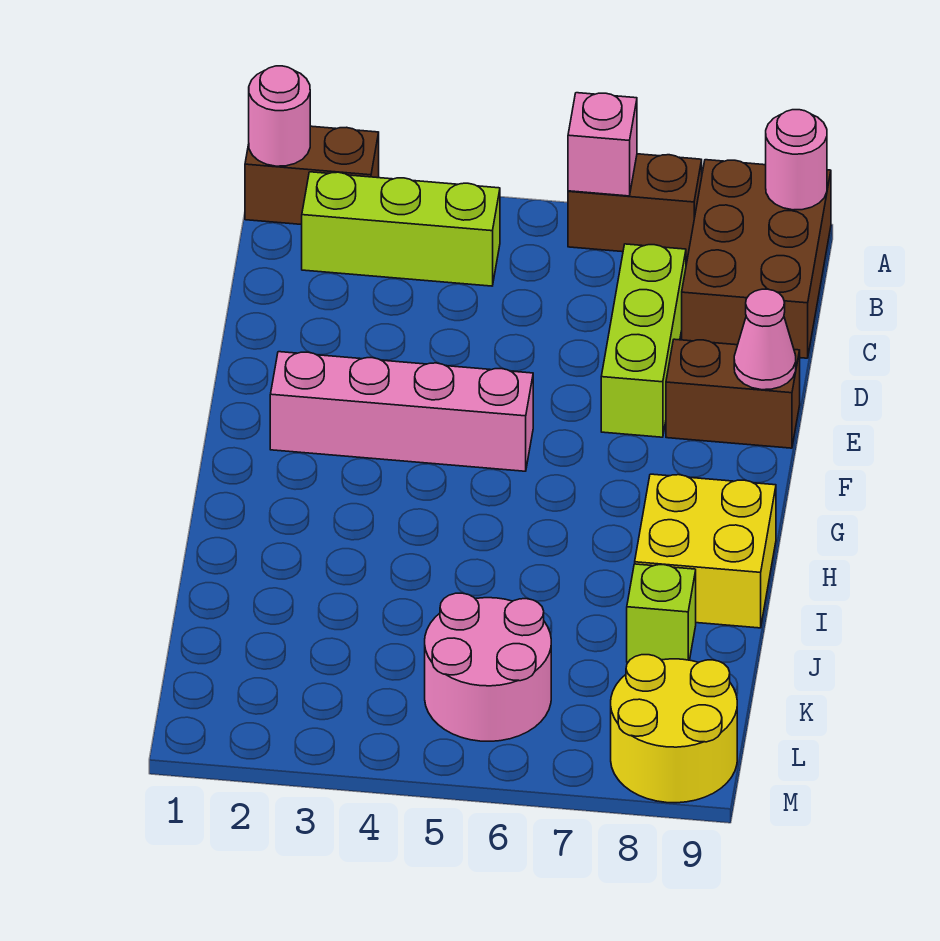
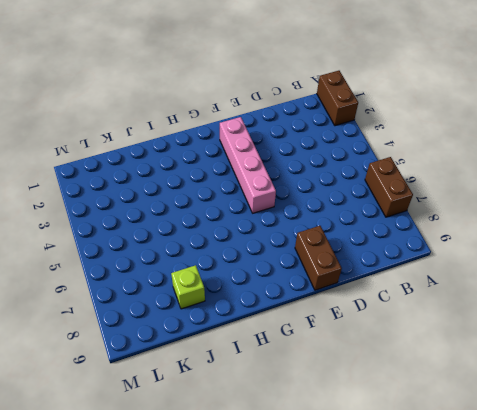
none -> brown 2x3 brick [682,160,831,358]
none -> lime 1x3 brick [302,172,500,286]
none -> lime 1x3 brick [601,244,686,437]

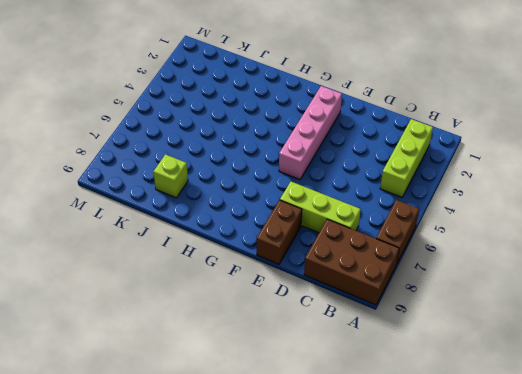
none -> brown 1x2 brick [245,126,379,225]
none -> yellow 2x2 brick [635,474,776,628]
none -> pink 2x2 round brick [425,593,551,741]

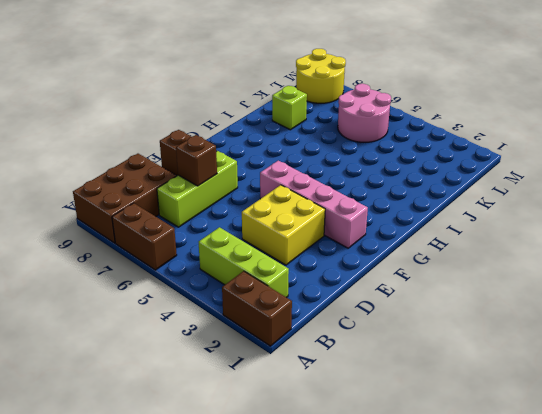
yellow 2x2 brick [242,185,325,265] -> yellow 2x2 brick moved to [635,474,776,628]
brown 1x1 brick [176,135,217,186] -> none
none -> pink 1x1 round brick [249,66,310,166]
none -> pink 1x1 brick [568,93,637,196]
none -> pink 1x1 round brick [766,110,827,210]

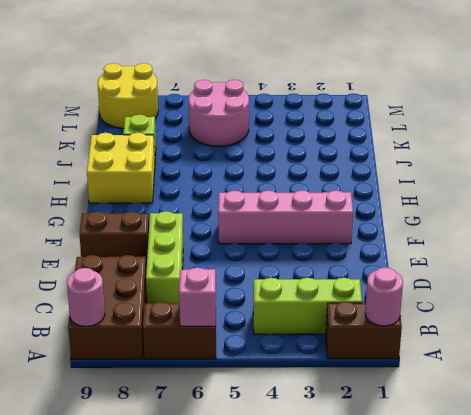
none -> pink 1x1 cone [734,289,796,390]

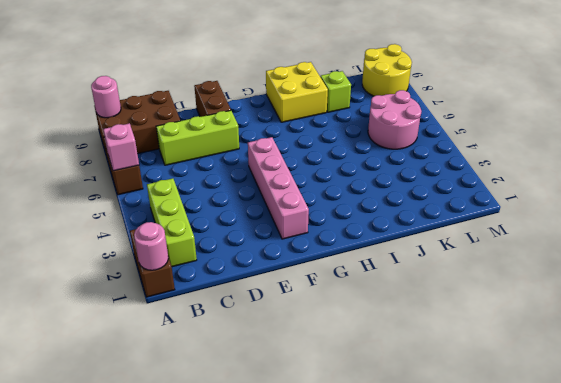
none -> pink 1x1 cone [734,289,796,390]

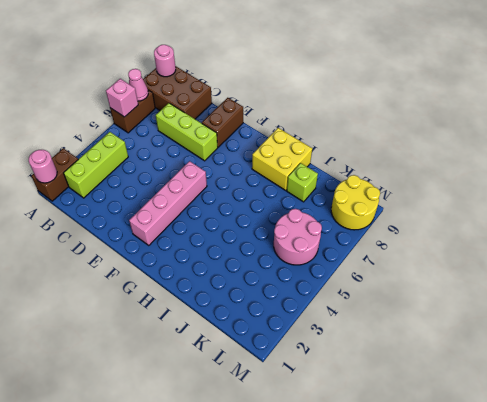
pink 1x1 cone [128,69,148,101] -> pink 1x1 cone moved to [734,289,796,390]

